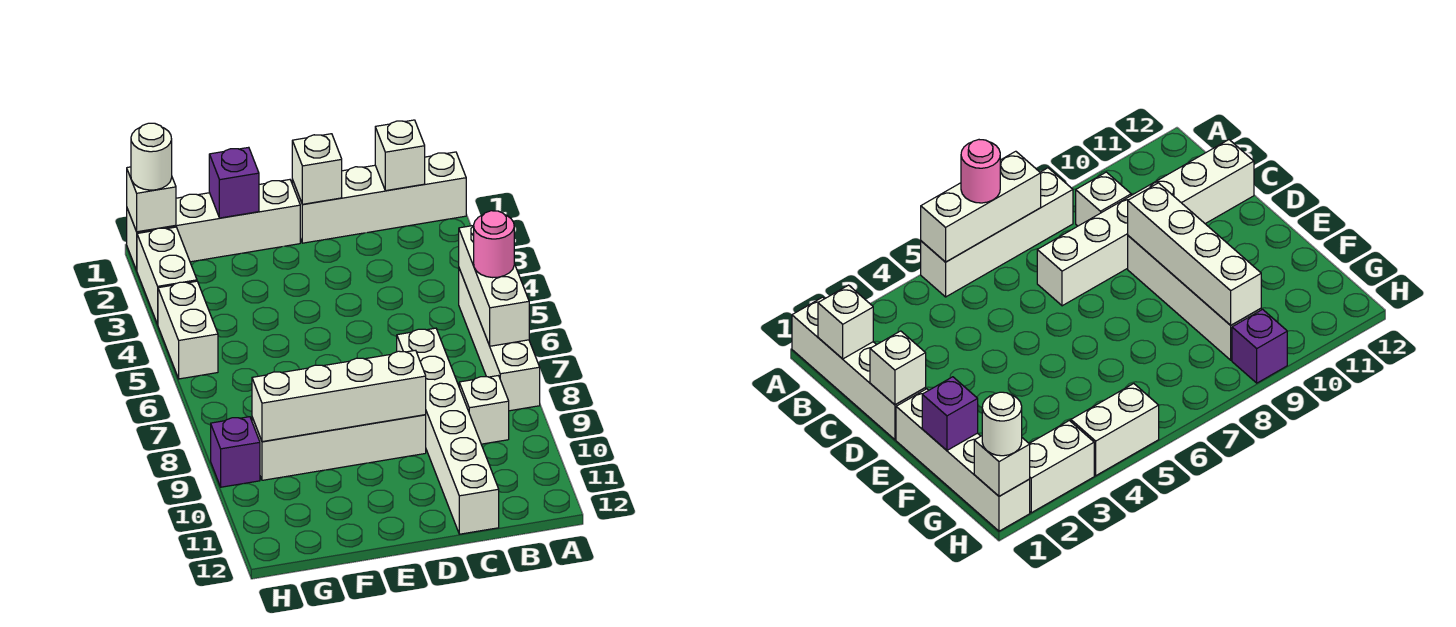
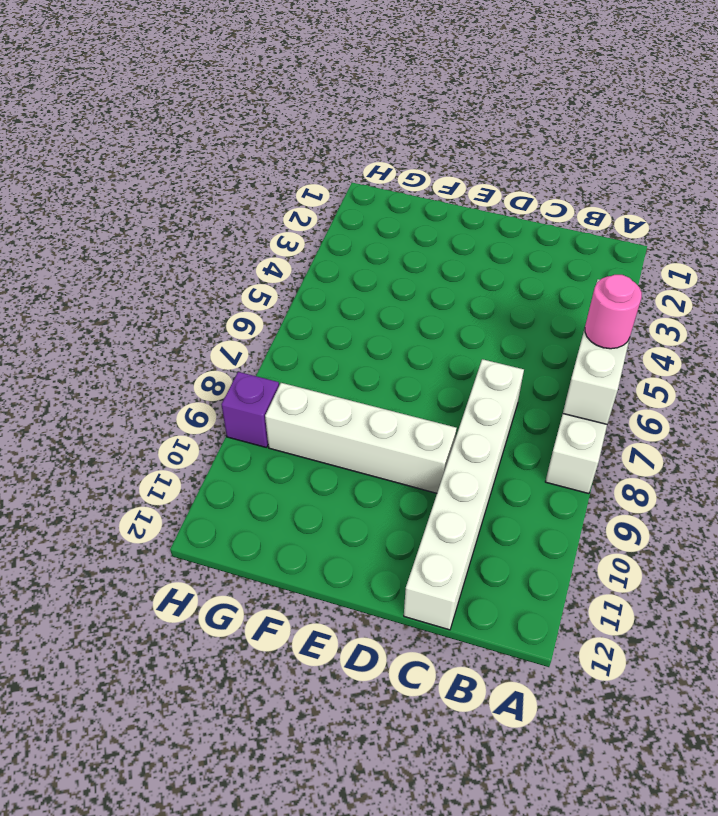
none -> white 1x4 brick [292,152,466,243]
none -> white 1x1 brick [459,376,509,444]
none -> white 1x4 brick [127,180,300,270]

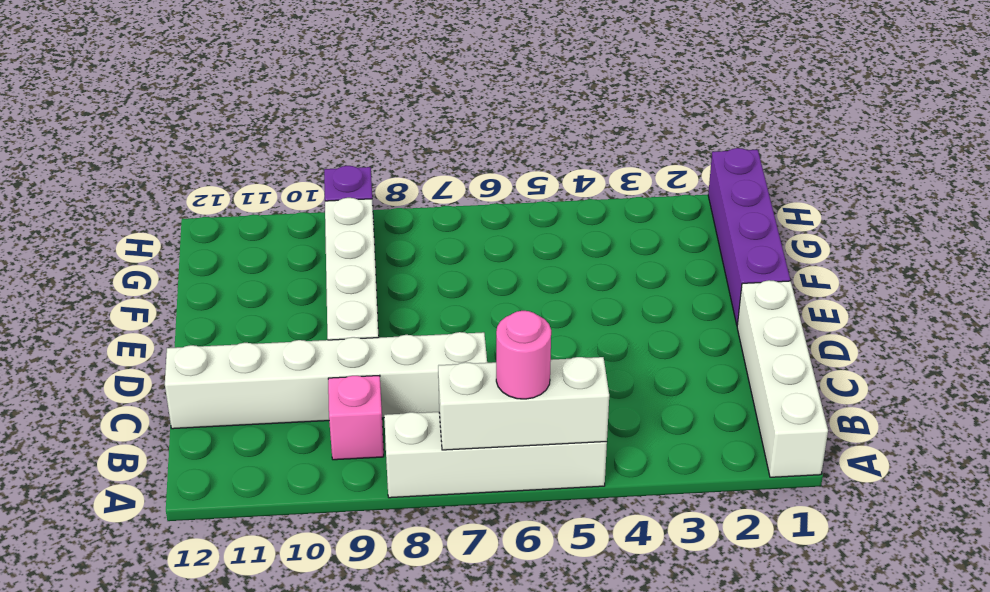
pink 1x1 brick [328,375,384,460] -> white 1x1 brick [459,376,509,444]
purple 1x4 brick [708,148,790,325] -> white 1x4 brick [127,180,300,270]
none -> white 1x2 brick [137,227,197,324]
none -> white 1x2 brick [158,281,218,379]
none -> white 1x1 brick [375,120,425,191]

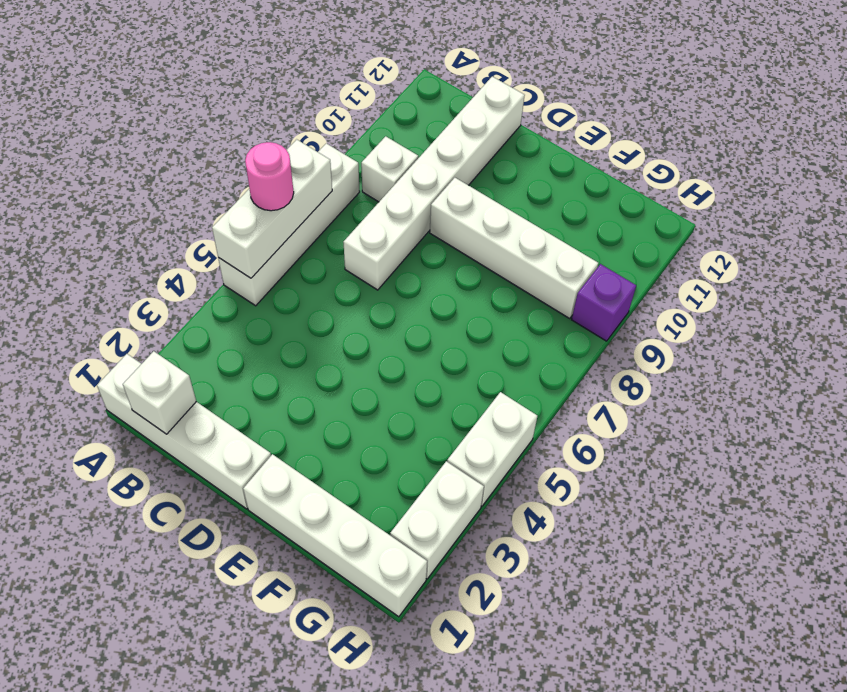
none -> white 1x1 brick [292,134,342,204]
none -> white 1x4 brick [252,350,426,442]
none -> purple 1x1 brick [209,147,259,218]

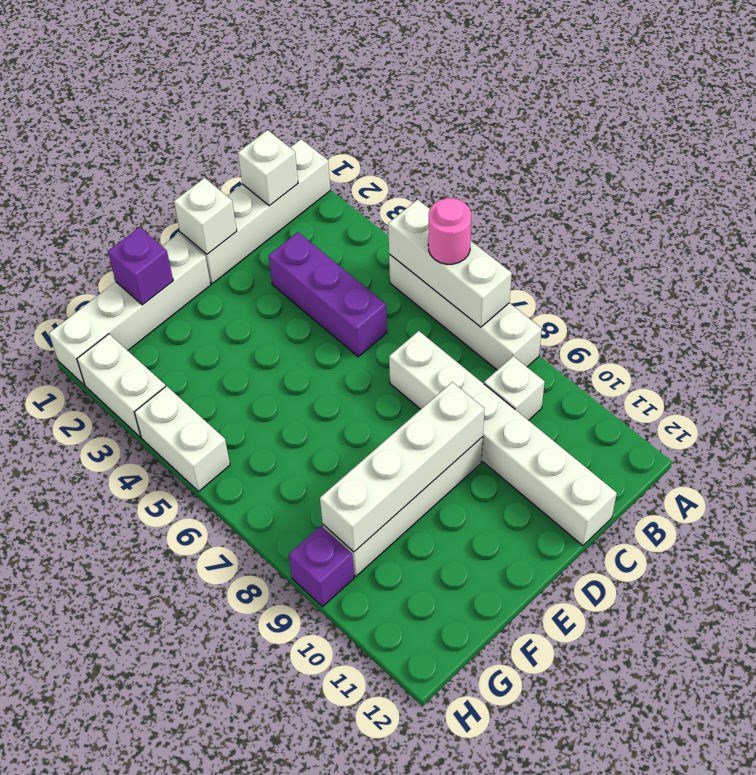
purple 1x3 brick [269,232,387,357] -> none
none -> white 1x1 brick [127,167,176,232]
none -> white 1x1 round brick [131,123,172,190]

